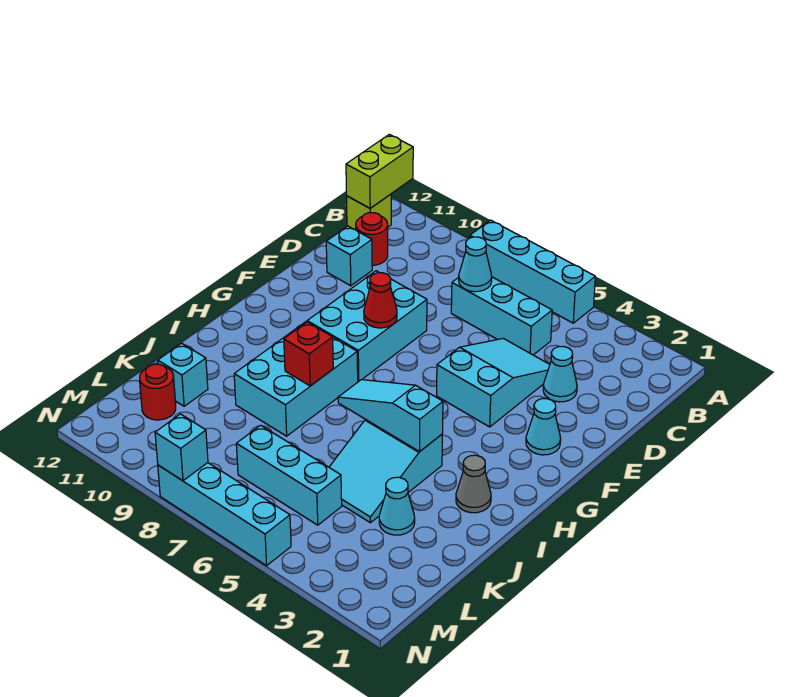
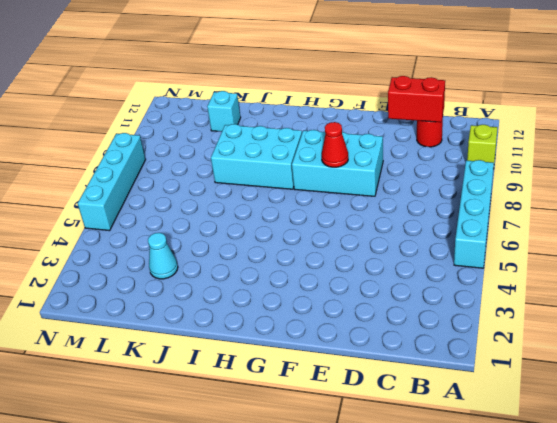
lime 1x1 brick [467,125,497,169] -> lime 1x1 brick moved to [347,194,391,230]
red 1x2 brick [388,76,445,122] -> none
none -> cyan 1x3 brick [451,277,552,355]
none -> cyan 1x1 cone [543,346,577,402]
none -> cyan 2x3 slope [437,338,550,427]

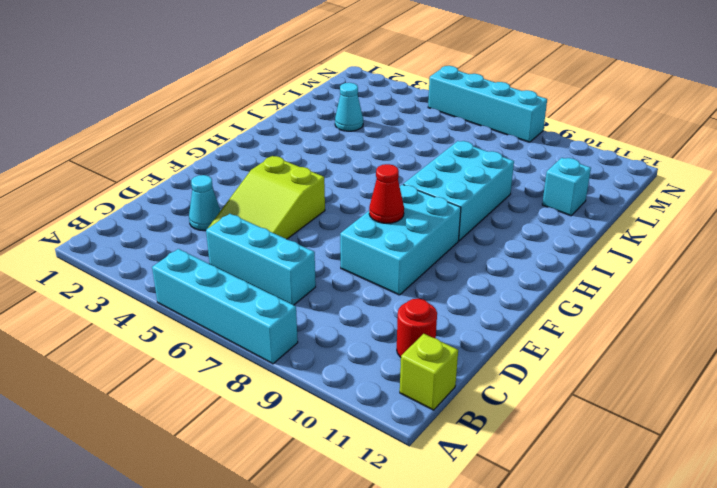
lime 2x3 slope [208,156,325,239] -> cyan 2x3 slope [437,338,550,427]
none -> cyan 1x1 brick [326,226,372,286]
none -> cyan 1x1 cone [526,399,561,455]
none -> grey 1x1 cone [456,455,491,513]

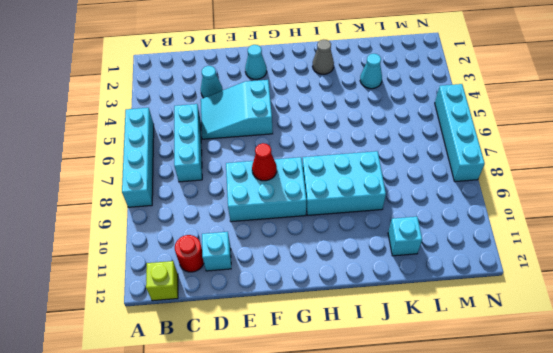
none -> cyan 2x3 slope [329,420,442,523]
none -> cyan 1x3 brick [236,425,342,525]
none -> red 1x1 round brick [140,364,176,420]

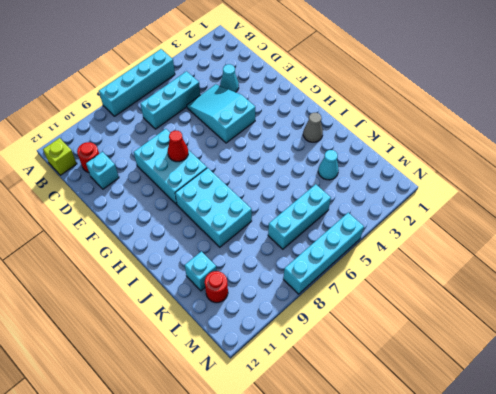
none -> cyan 1x1 cone [526,399,561,455]
none -> cyan 2x3 slope [329,420,442,523]
none -> lime 1x2 brick [346,134,413,208]

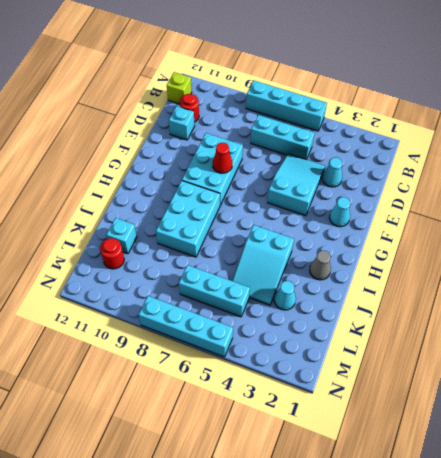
none -> lime 1x2 brick [346,134,413,208]
none -> cyan 1x1 cone [459,237,492,292]
none -> cyan 1x3 slope [338,380,443,452]

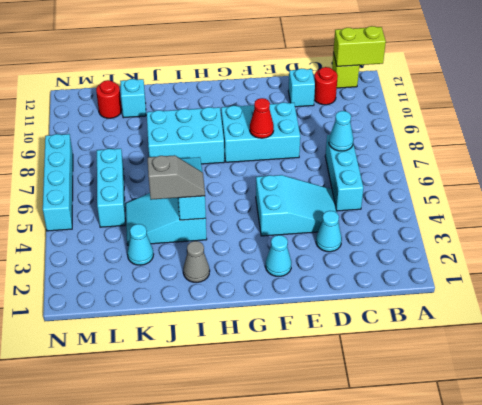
grey 1x2 slope [148,155,205,200] -> none
none -> cyan 1x4 brick [470,220,595,323]
none -> red 1x1 brick [284,322,333,386]
none -> cyan 1x1 brick [155,414,208,481]

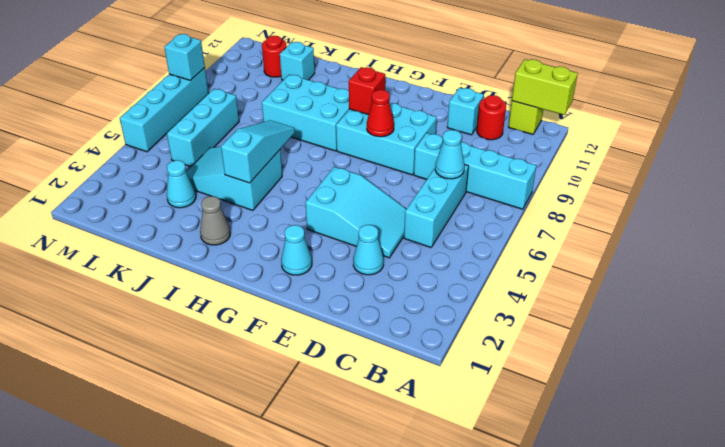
cyan 1x4 brick [414,133,536,209] -> cyan 1x4 brick turned to [470,220,595,323]
red 1x1 brick [349,67,385,115] -> red 1x1 brick moved to [284,322,333,386]

